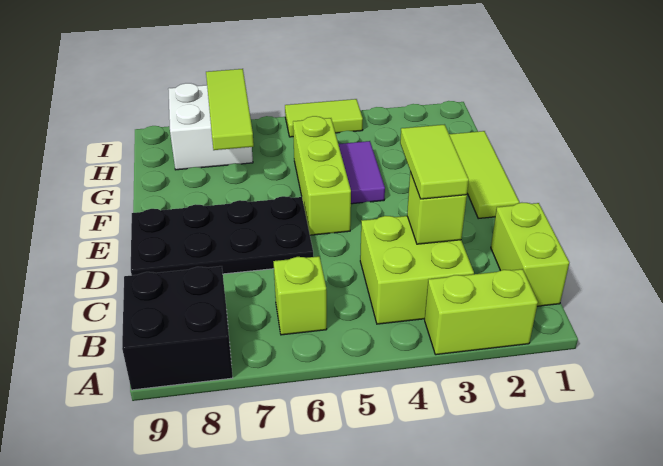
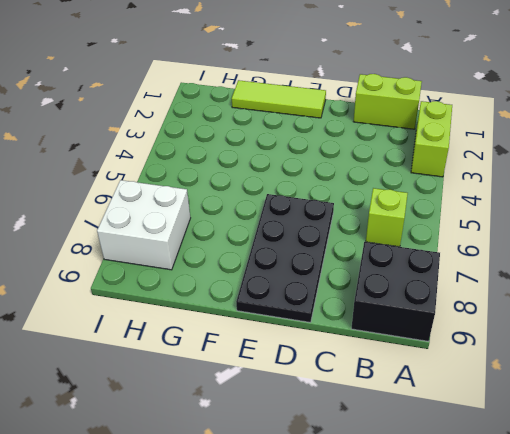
none -> lime 2x2 brick [360,216,474,324]
none -> lime 1x3 brick [293,116,351,235]
none -> purple 1x2 tile [338,141,385,204]

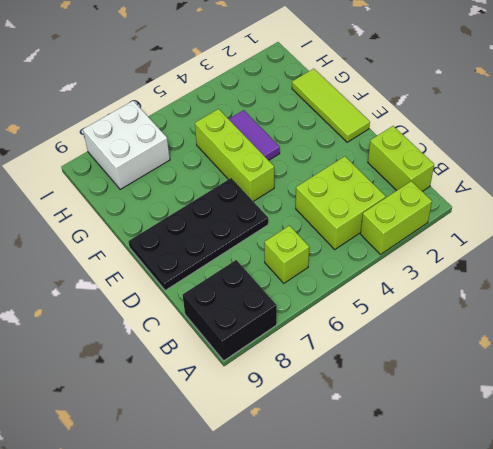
none -> lime 1x2 tile [285,99,363,137]
none -> lime 1x1 brick [407,172,467,244]
none -> lime 1x3 tile [206,69,254,150]

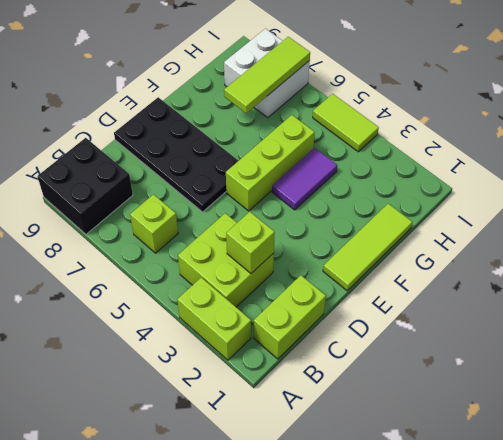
none -> lime 1x2 tile [400,125,469,199]

